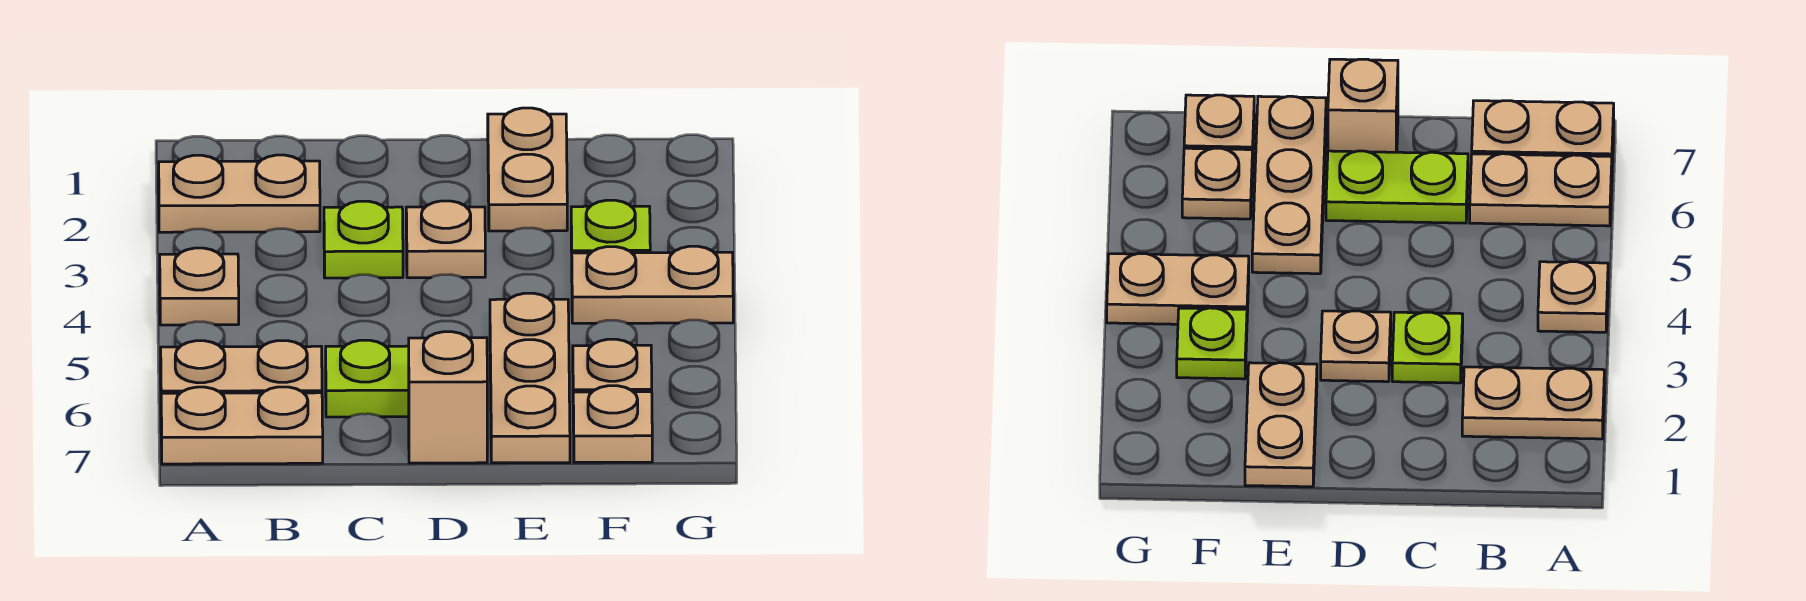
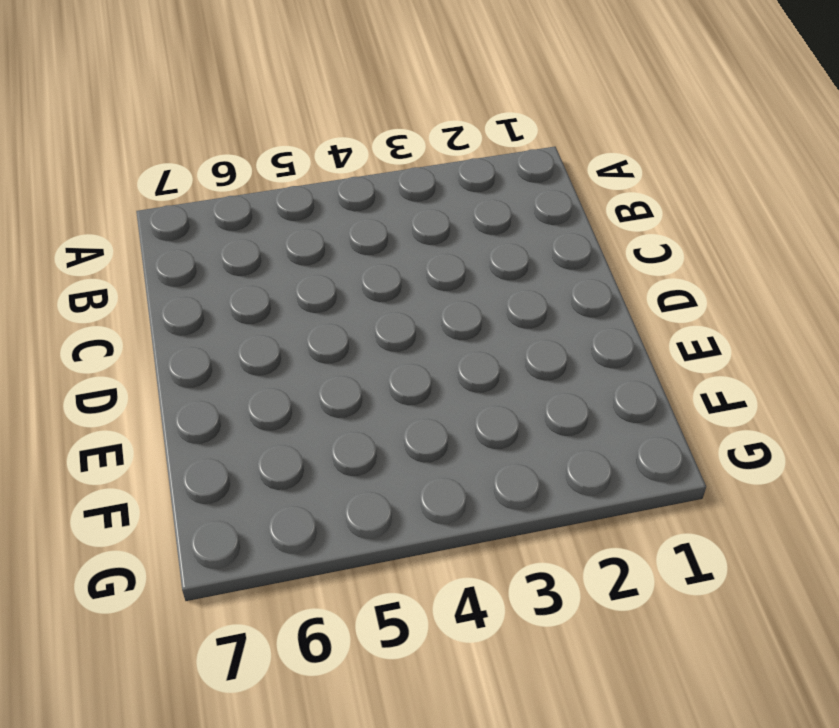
none -> tan 1x2 plate [159,155,320,232]
none -> tan 1x1 plate [160,248,239,325]
none -> tan 1x2 plate [161,341,322,393]

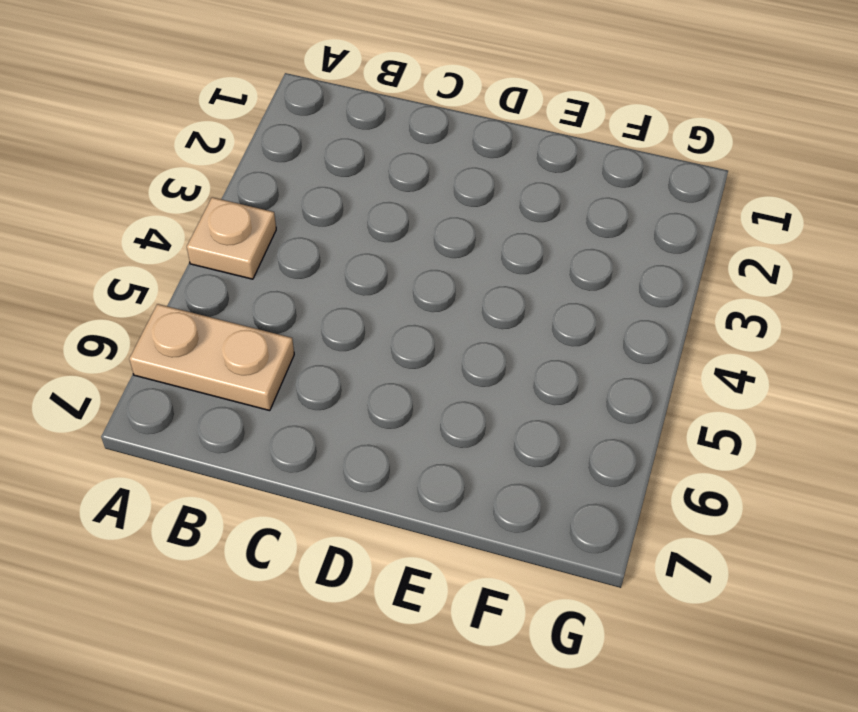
none -> tan 1x2 plate [159,155,320,232]
none -> tan 1x2 plate [161,387,323,464]
none -> lime 1x1 plate [324,201,403,278]

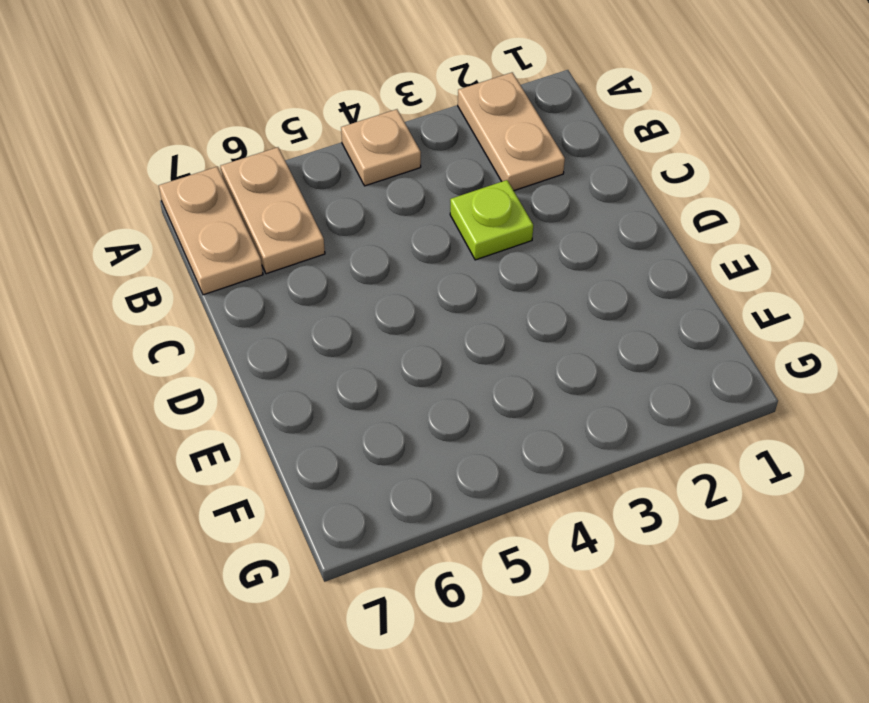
none -> lime 1x2 plate [326,340,409,417]
none -> tan 1x1 plate [406,201,485,278]
none -> tan 1x1 brick [409,332,487,463]

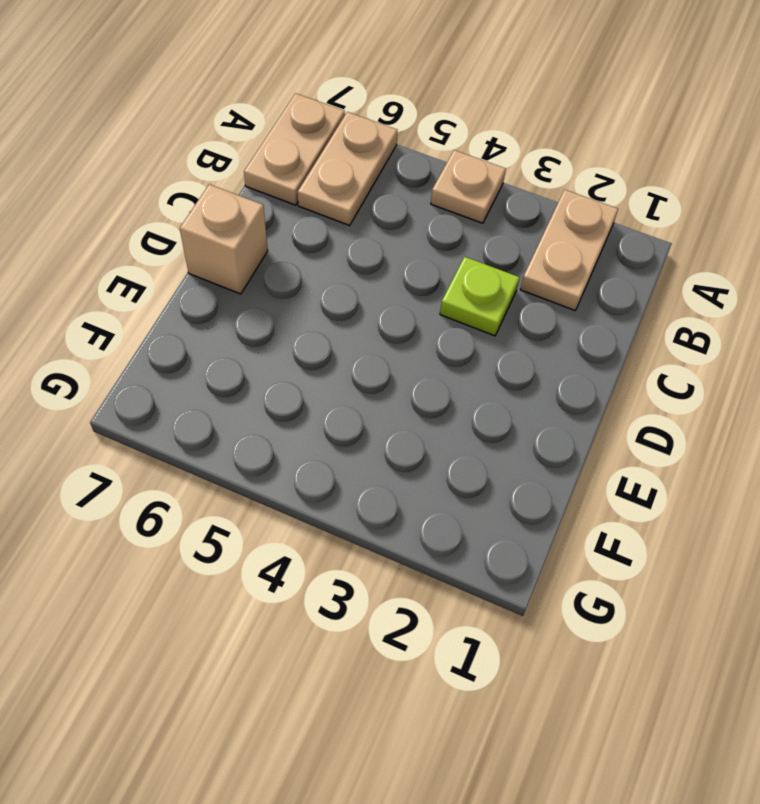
none -> lime 1x2 plate [326,340,409,417]
none -> tan 1x1 plate [406,201,485,278]
none -> tan 1x2 plate [488,108,567,231]

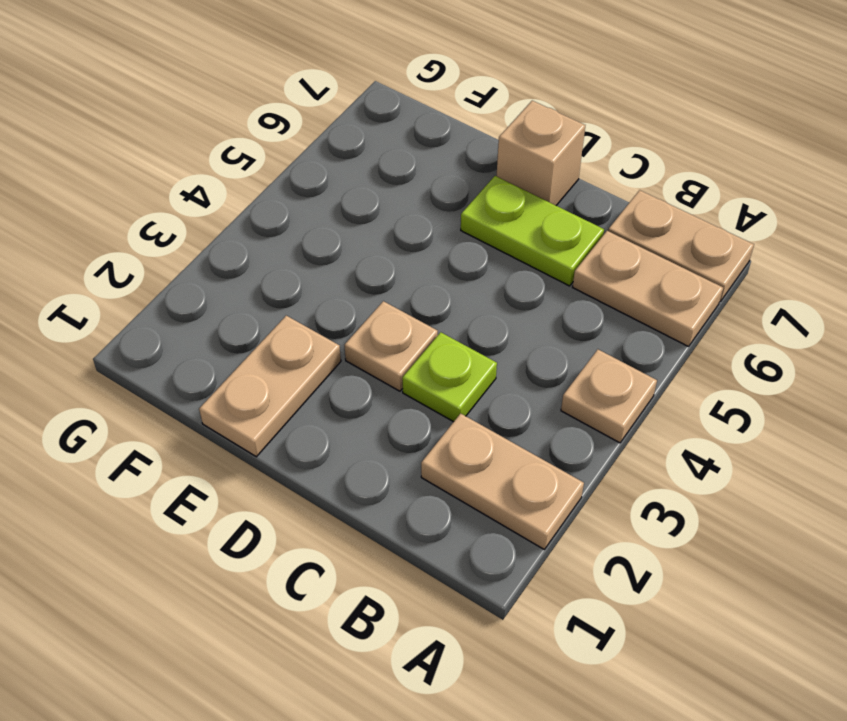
none -> tan 1x3 plate [490,293,570,463]
none -> lime 1x1 plate [571,200,650,253]
none -> tan 1x2 plate [572,246,733,323]

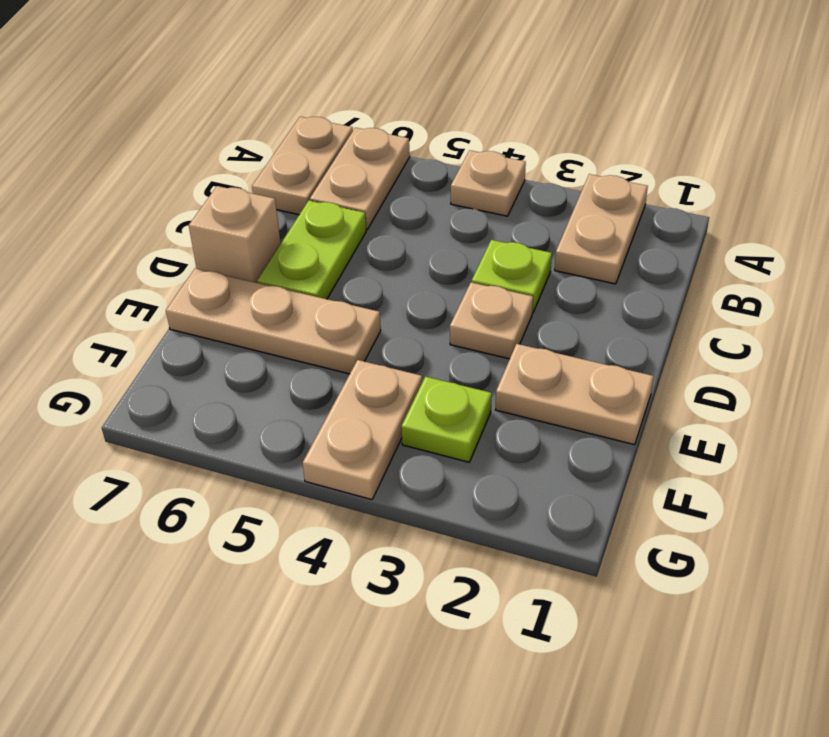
none -> tan 1x1 plate [573,339,652,392]
none -> tan 1x1 plate [573,386,652,462]

